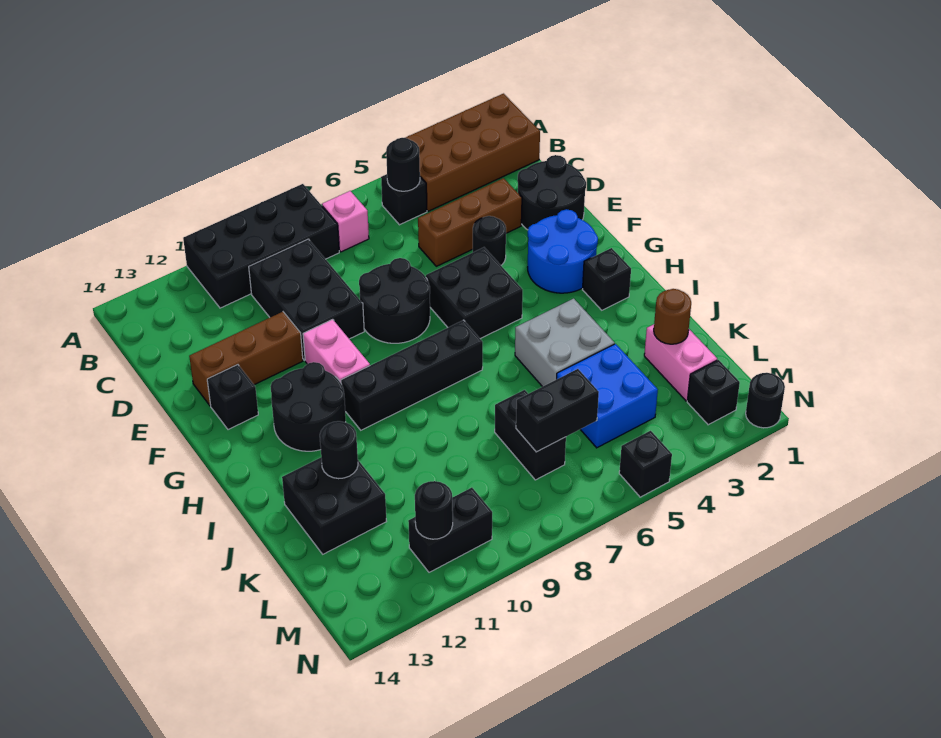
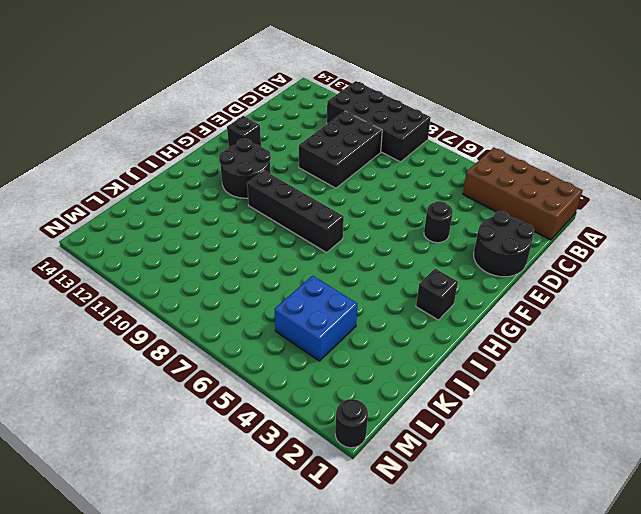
none -> black 1x1 brick [381,174,427,225]
none -> pink 1x1 brick [322,191,369,252]
none -> brown 1x3 brick [418,178,522,266]
none -> black 2x2 round brick [359,258,430,343]

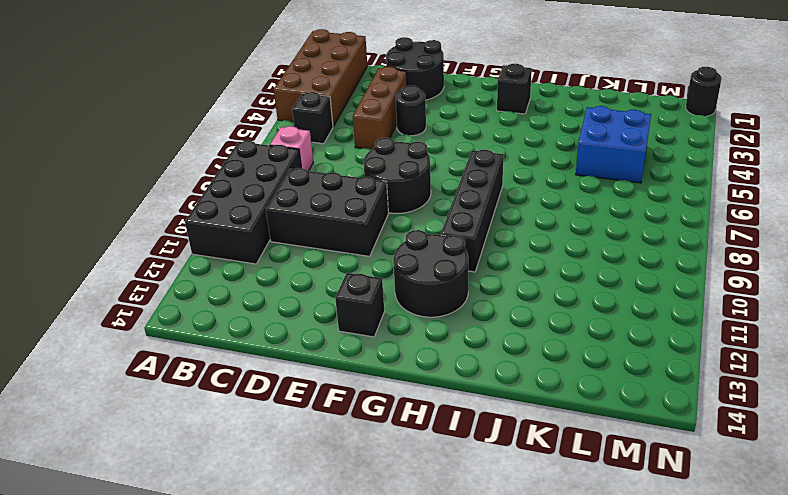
none -> brown 1x3 brick [189,312,303,406]
none -> blue 2x2 round brick [528,209,598,293]
none -> black 2x2 brick [426,247,523,339]
none -> pink 1x2 brick [303,319,370,382]

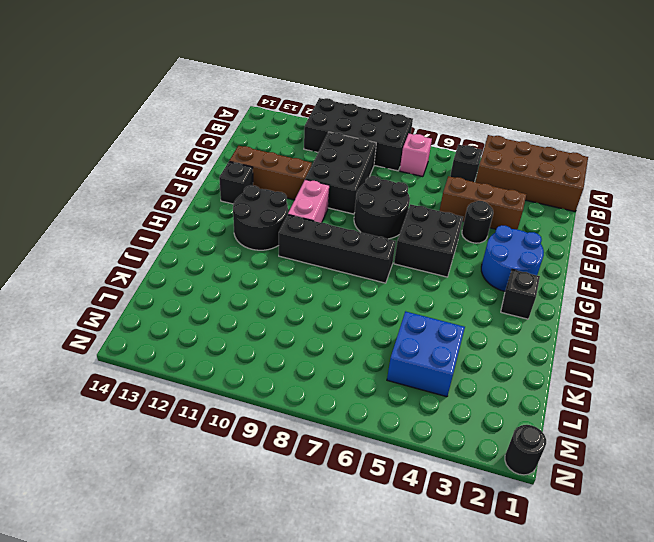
none -> black 2x2 round brick [517,155,586,230]
none -> grey 2x2 brick [515,298,615,387]
none -> black 2x2 brick [282,458,386,554]
none -> pink 1x2 brick [644,324,717,401]

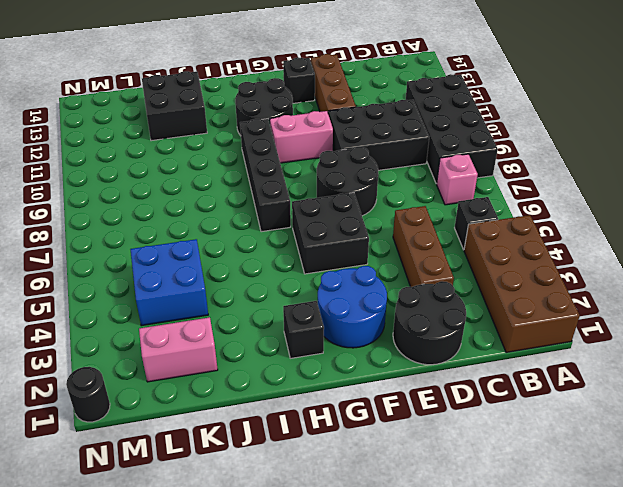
none -> black 1x1 round brick [473,216,506,265]
none -> grey 2x2 brick [515,298,615,387]
none -> black 1x2 brick [495,390,566,480]
none -> black 1x1 brick [687,360,740,425]

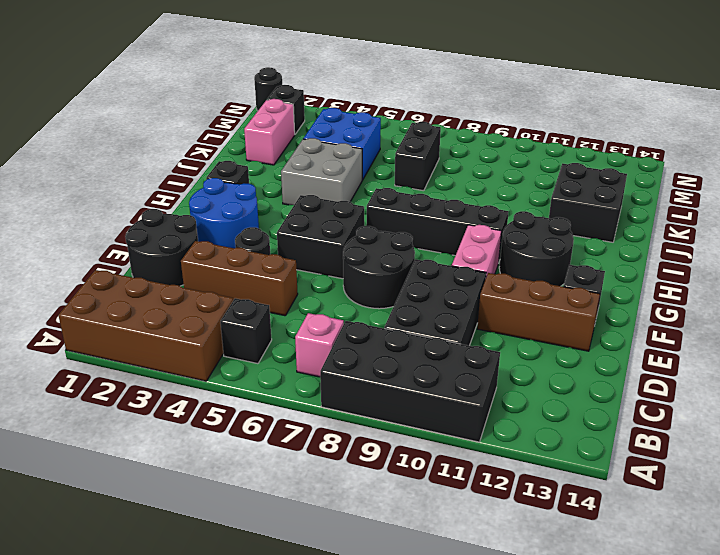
none -> black 1x2 brick [408,488,492,572]
none -> black 1x1 brick [619,431,672,497]
none -> black 1x1 round brick [386,138,420,191]
none -> black 1x1 round brick [320,421,358,479]

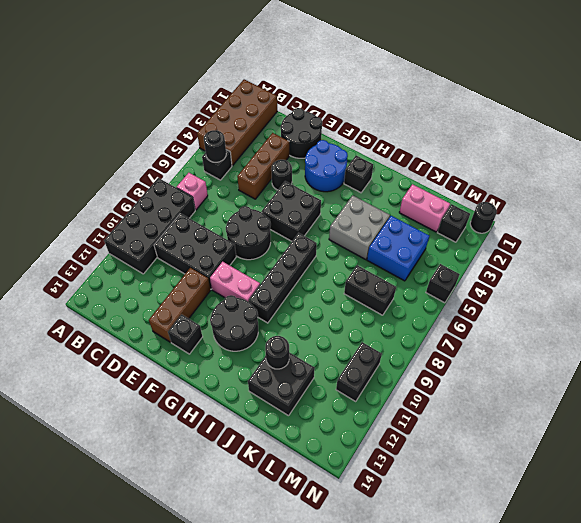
none -> brown 1x1 round brick [654,289,691,344]
none -> black 1x2 brick [516,369,599,452]
none -> black 1x1 round brick [415,481,453,539]

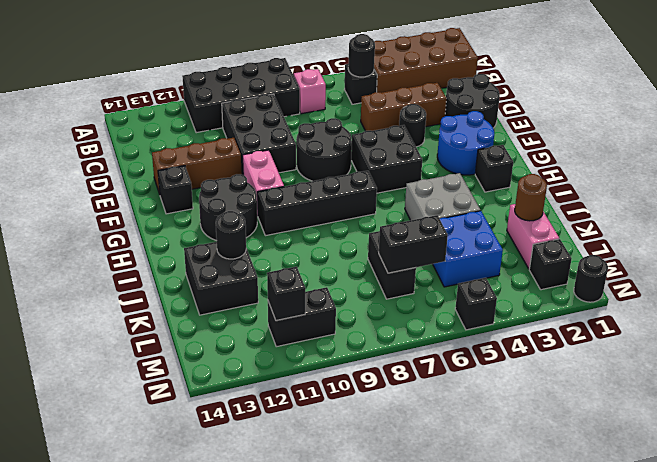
black 1x1 brick [267,267,305,321] -> black 1x1 round brick [415,481,453,539]

